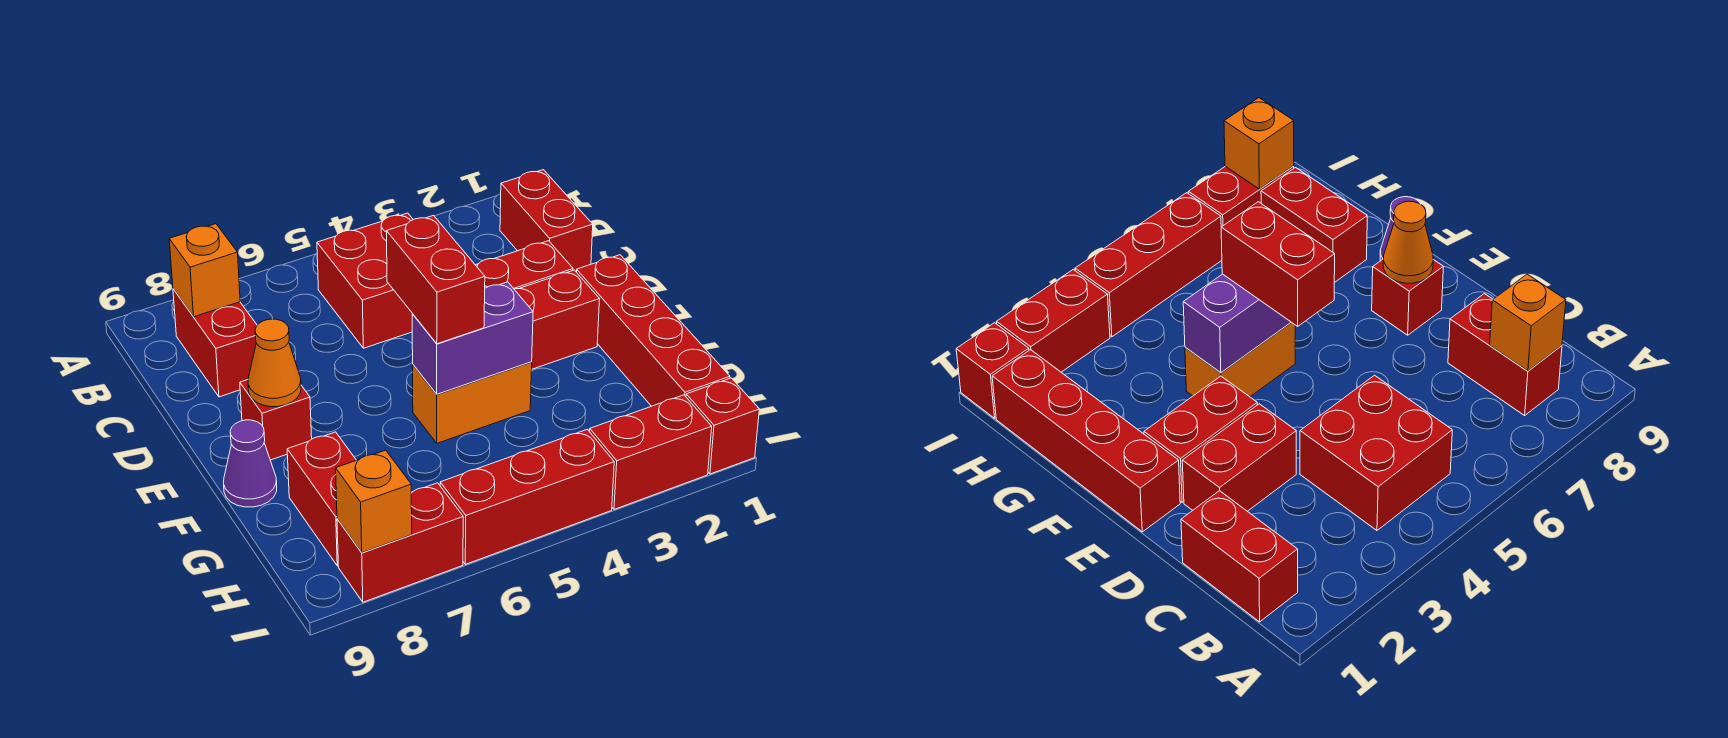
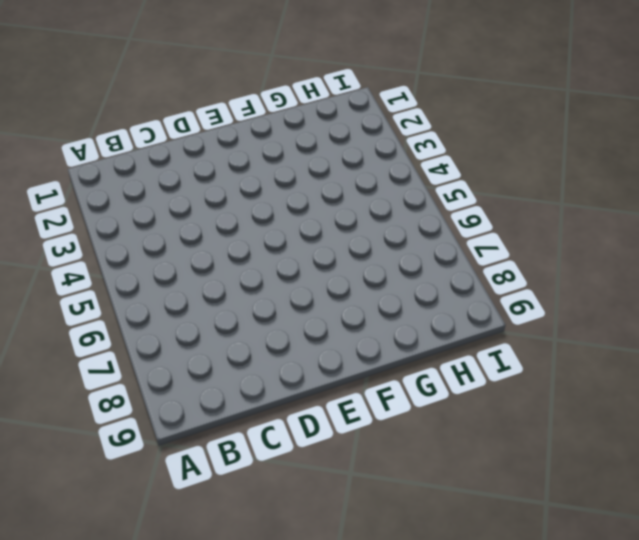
none -> red 1x2 brick [500,170,593,272]
none -> red 2x2 brick [317,213,413,348]
none -> red 1x2 brick [173,289,257,397]

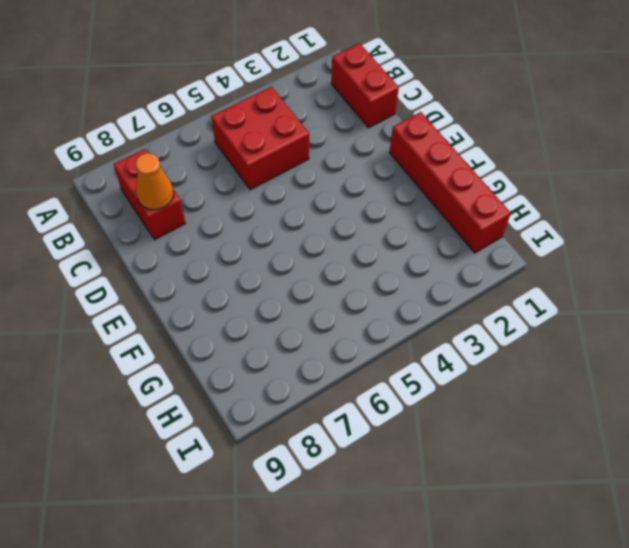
orange 1x1 cone [135,153,174,210] -> orange 1x1 cone moved to [248,319,301,407]
none -> red 1x2 brick [476,241,573,289]
none -> red 1x2 brick [514,270,600,369]
none -> red 1x1 brick [240,380,312,460]

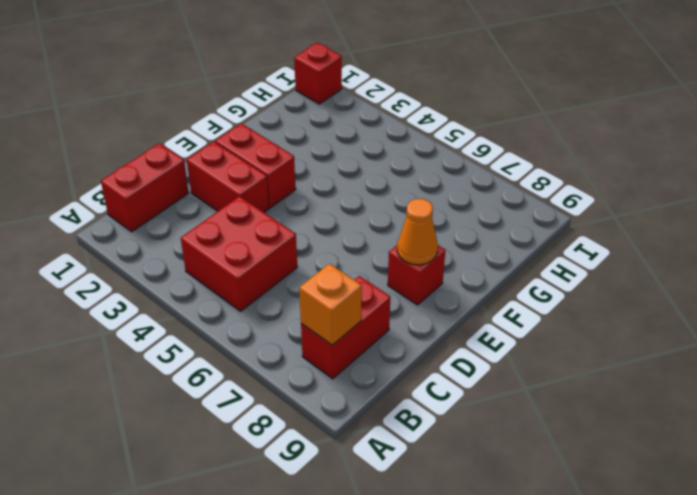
none -> red 1x4 brick [577,255,730,406]
none -> orange 1x2 brick [413,362,532,443]
none -> purple 1x1 cone [224,420,277,507]

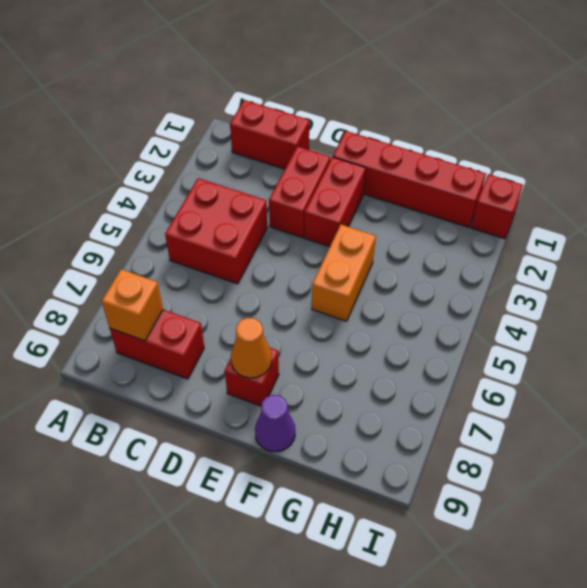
none -> red 1x2 brick [287,432,356,566]
none -> red 1x2 brick [590,395,712,509]
none -> red 1x3 brick [440,429,614,564]

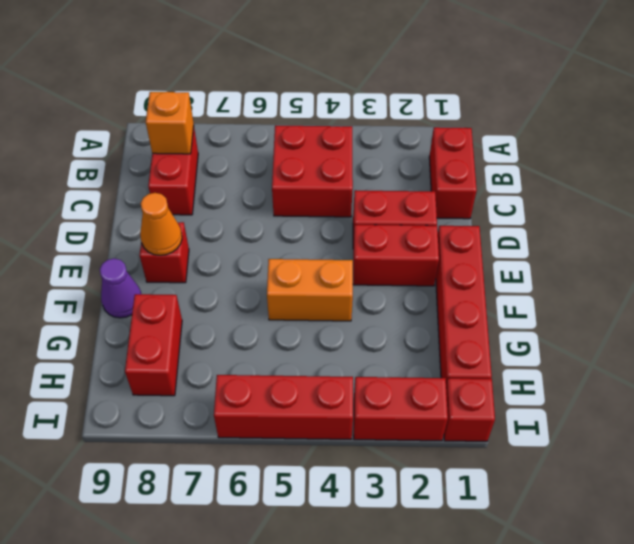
none -> red 1x2 brick [337,483,463,602]
none -> purple 1x2 brick [412,282,533,394]
none -> orange 1x1 brick [336,450,412,553]

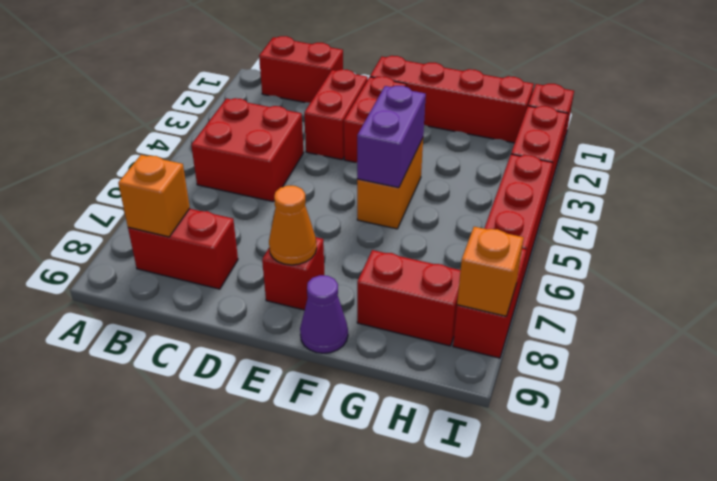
none -> red 1x2 brick [387,216,485,344]

